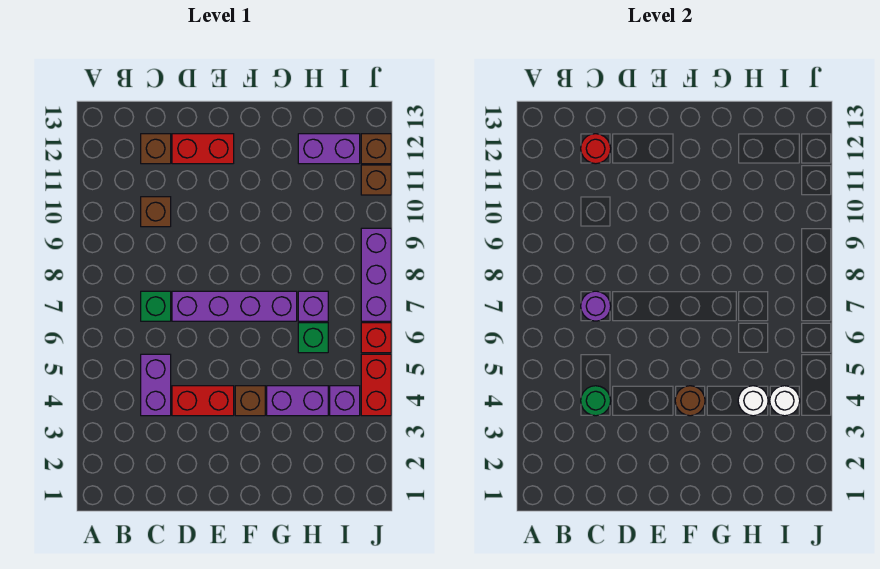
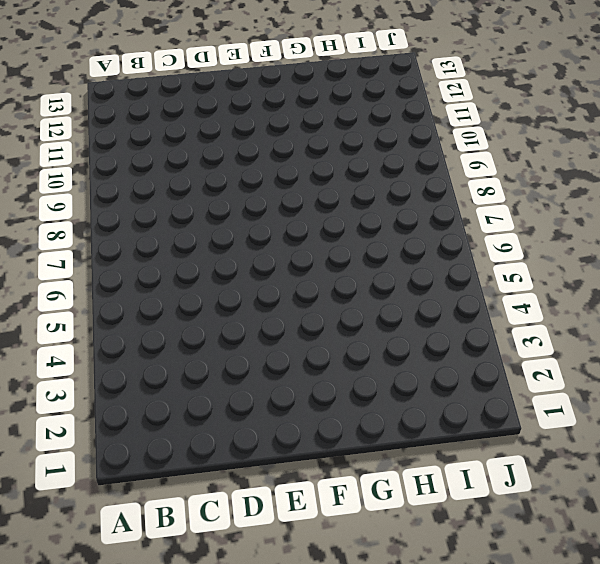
none -> purple 1x2 brick [141,354,171,416]
none -> green 1x1 brick [141,291,171,321]
none -> brown 1x1 brick [141,197,171,227]

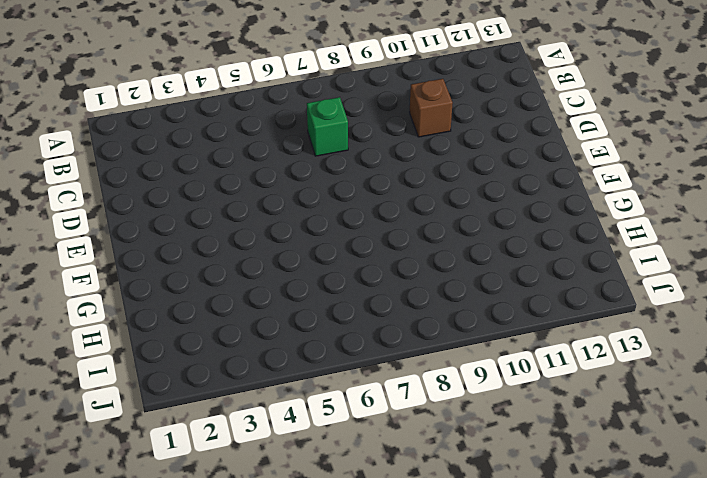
none -> purple 1x2 brick [141,354,171,416]
none -> brown 1x1 brick [141,134,171,164]
none -> red 1x2 brick [172,386,234,416]

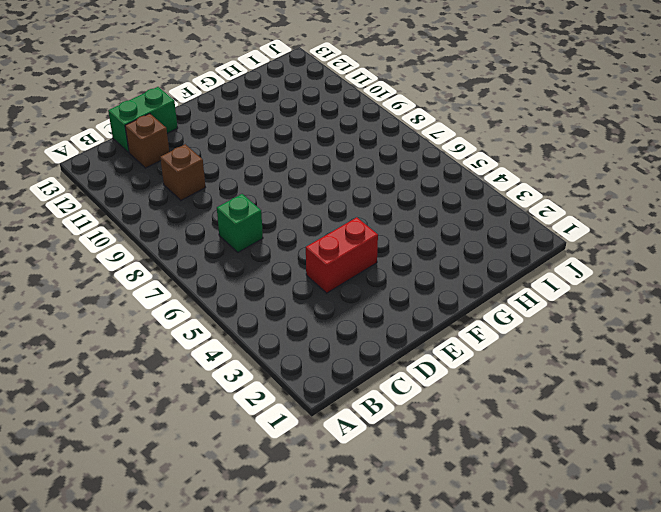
green 1x2 brick [108,87,178,152] -> none
none -> purple 1x2 brick [141,354,171,416]
none -> purple 1x4 brick [172,291,297,321]
none -> red 1x2 brick [172,134,234,164]

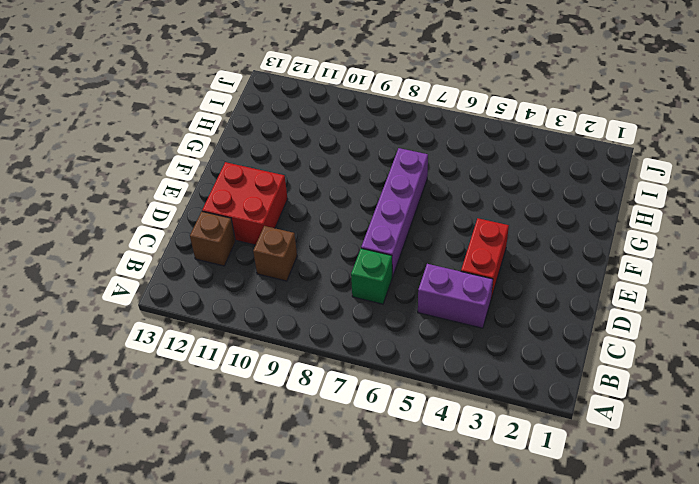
red 2x2 brick [202,162,288,245] -> red 1x2 brick [172,134,234,164]
none -> brown 1x1 brick [235,386,265,416]
none -> purple 1x2 brick [267,386,328,416]
none -> green 1x1 brick [298,323,328,353]

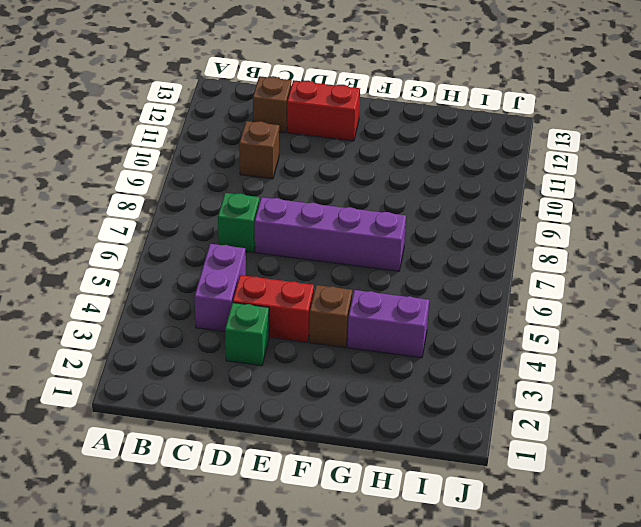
green 1x1 brick [225,303,269,366] -> green 1x1 brick moved to [298,323,328,353]
none -> purple 1x1 brick [298,291,328,321]
none -> purple 1x2 brick [298,134,360,164]
none -> purple 1x1 brick [330,386,360,416]

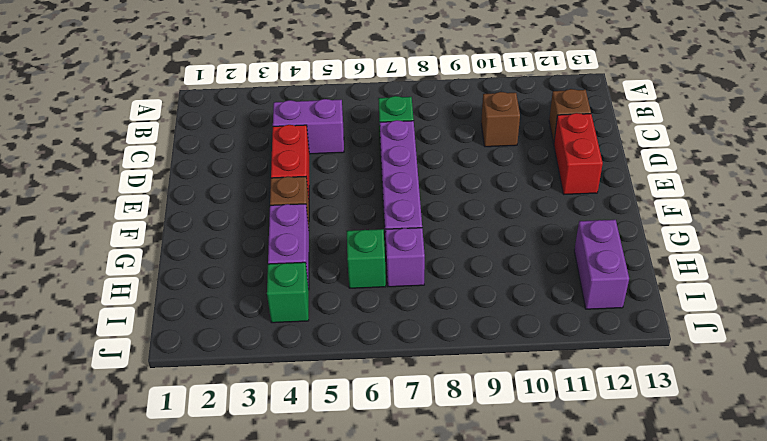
green 1x1 brick [267,262,309,323] -> purple 1x1 brick [330,386,360,416]
none -> red 1x2 brick [361,354,391,416]
none -> red 1x1 brick [361,323,391,353]
none -> purple 1x3 brick [361,228,391,321]

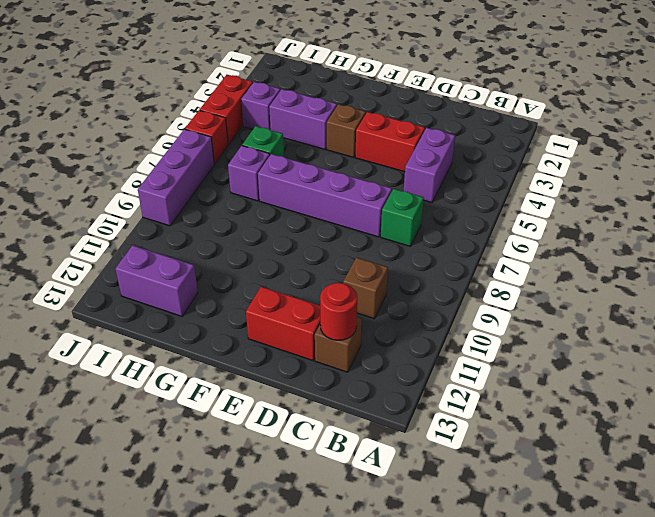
none -> brown 1x1 brick [361,165,391,195]
none -> brown 1x1 brick [361,134,391,164]
none -> green 1x1 round brick [581,386,611,416]

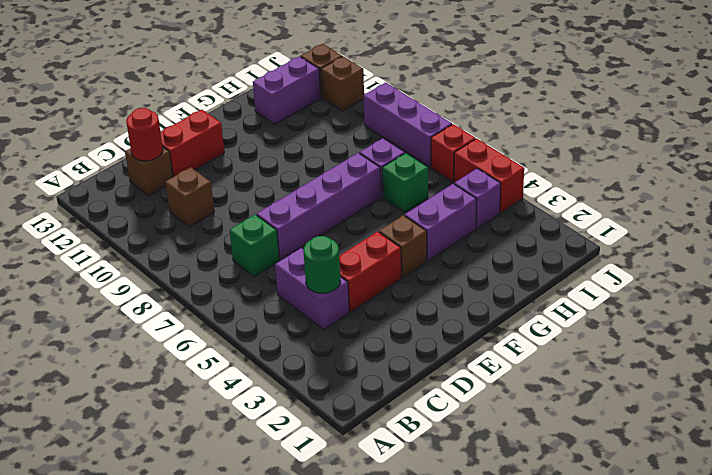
none -> purple 1x1 round brick [581,291,611,321]
none -> brown 1x1 round brick [675,386,705,416]
none -> white 1x1 round brick [738,386,768,416]

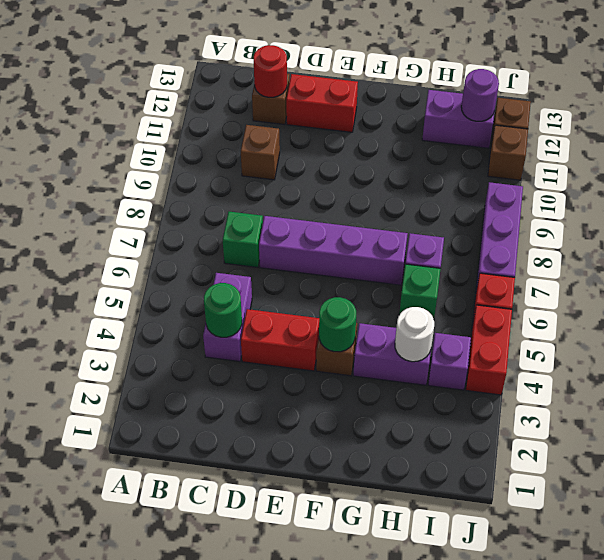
green 1x1 round brick [319,297,356,352] -> brown 1x1 round brick [675,386,705,416]
purple 1x1 round brick [461,69,499,121] -> purple 1x1 round brick moved to [581,291,611,321]
none -> white 1x1 round brick [770,386,800,416]

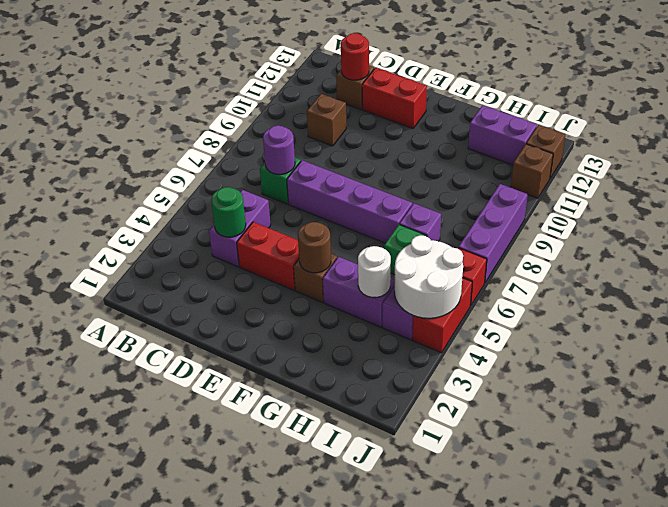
white 2x2 round brick [394,235,463,318] -> white 1x1 round brick [770,386,800,416]

